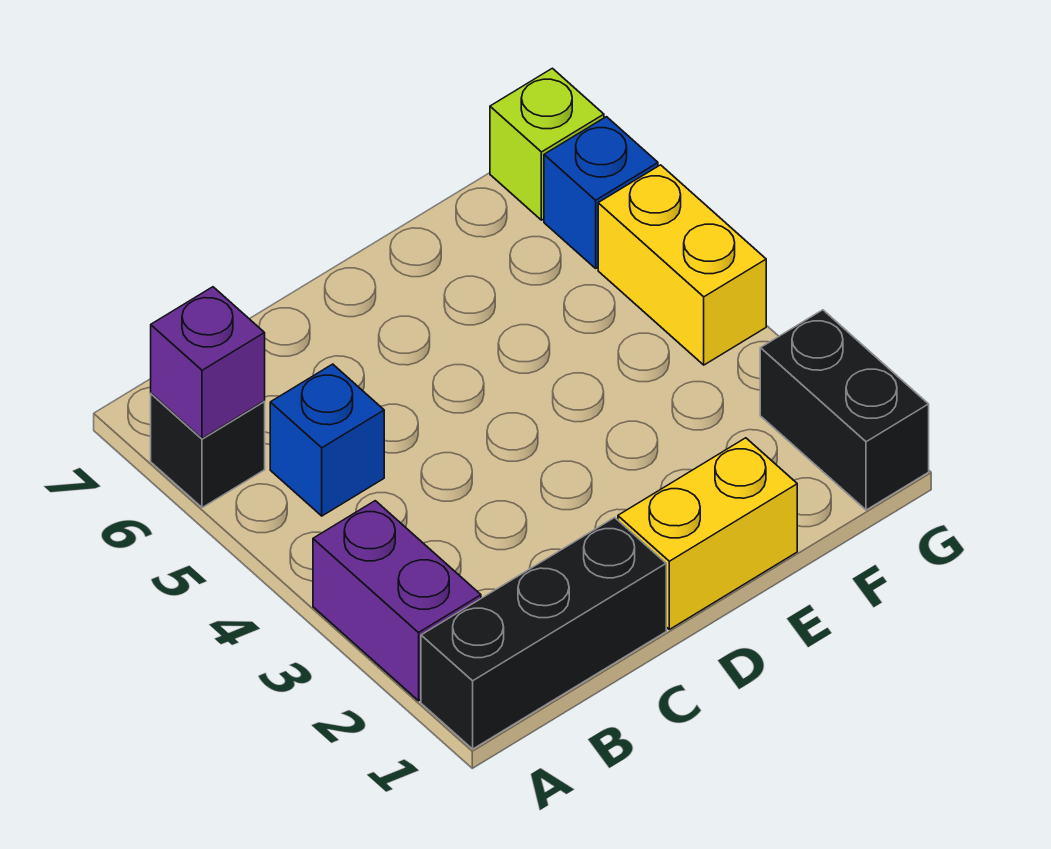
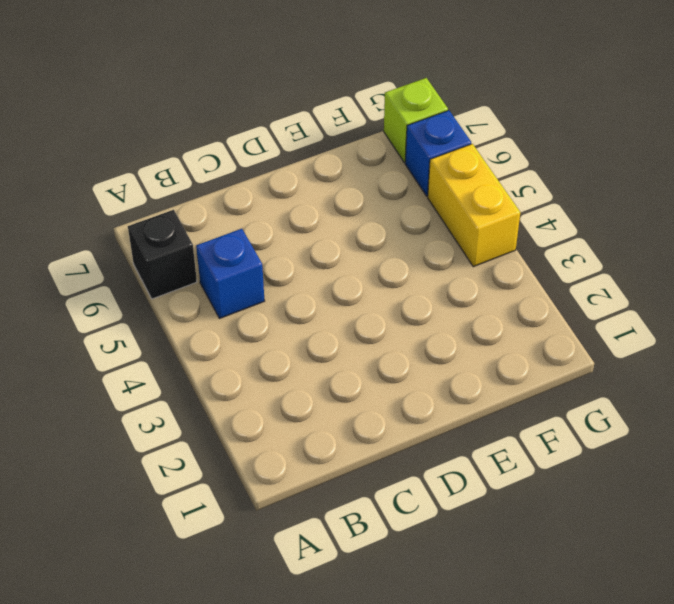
none -> black 1x3 brick [421,518,666,749]
none -> purple 1x2 brick [313,501,481,701]

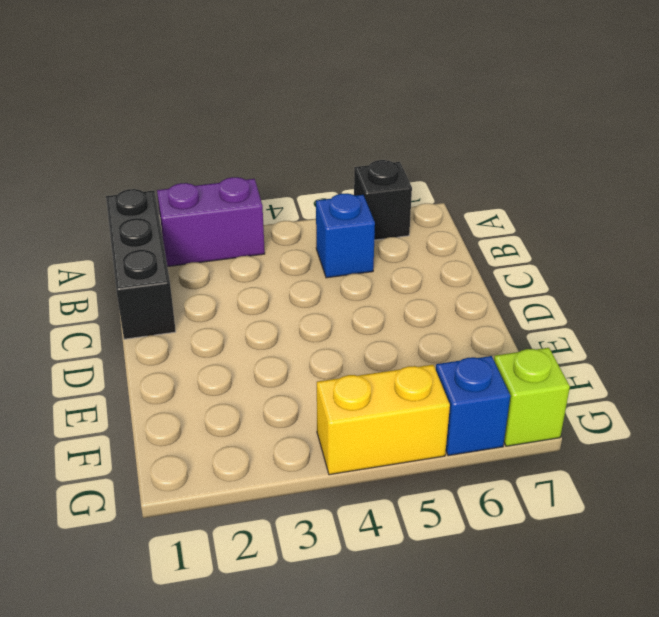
none -> yellow 1x2 brick [618,438,797,629]
none -> black 1x2 brick [760,310,929,510]

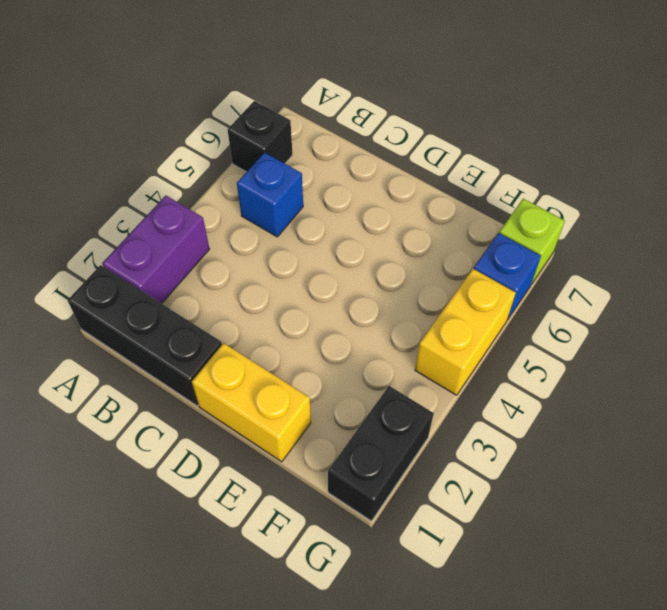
none -> purple 1x1 brick [151,287,265,439]

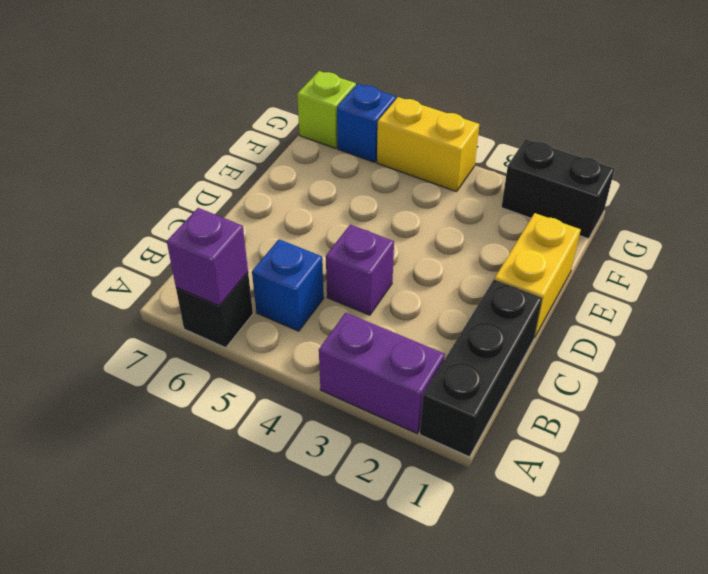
purple 1x1 brick [326,225,394,315] -> none

